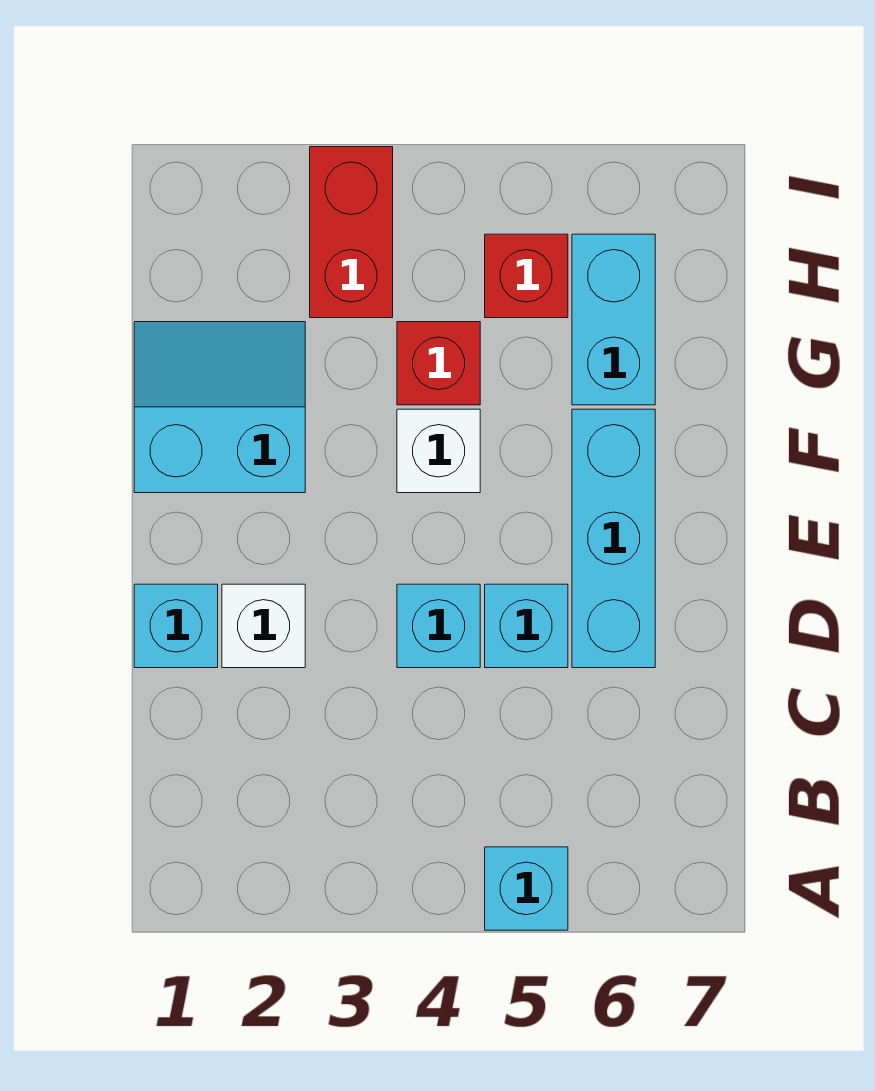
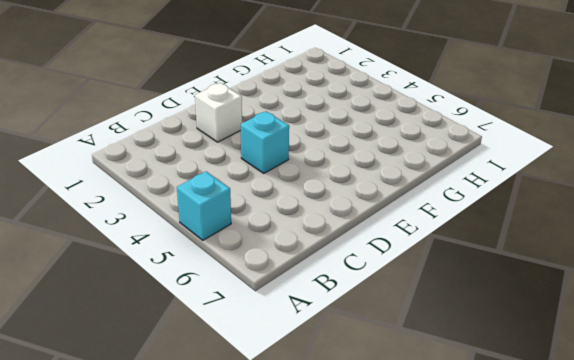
none -> cyan 1x1 brick [134,584,218,668]
none -> cyan 1x1 brick [485,584,568,668]
none -> cyan 1x3 brick [572,409,655,668]

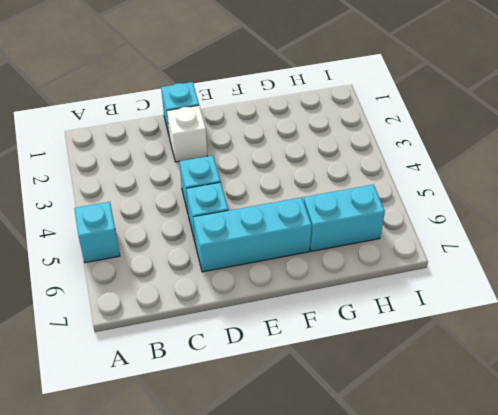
none -> cyan 2x2 slope [134,322,305,493]
none -> white 1x1 brick [397,409,480,493]
none -> red 1x1 brick [397,322,480,405]

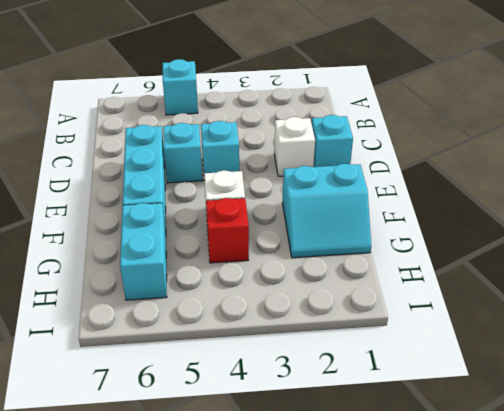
none -> red 1x2 brick [310,147,393,318]
none -> red 1x1 brick [485,234,568,318]

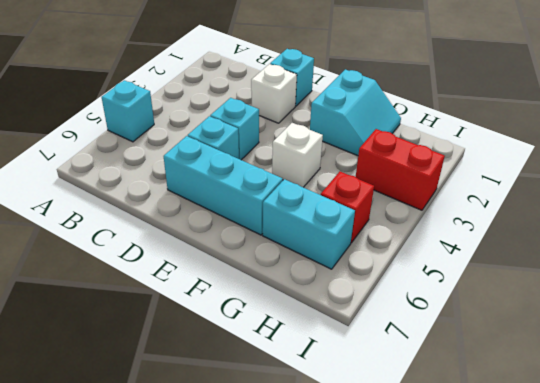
none -> red 1x1 brick [397,322,480,405]

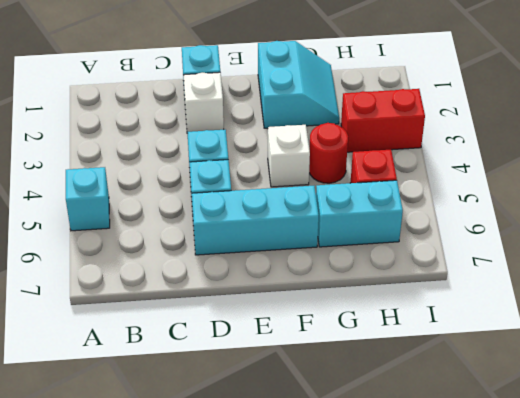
red 1x1 round brick [309,123,348,183] -> red 1x1 brick [397,322,480,405]

